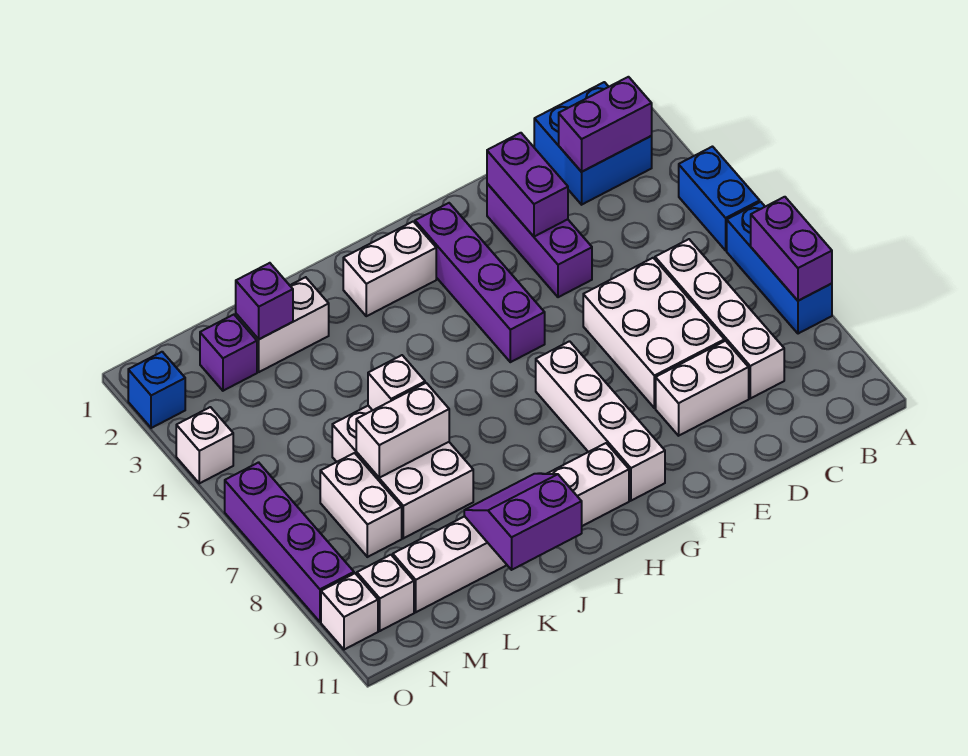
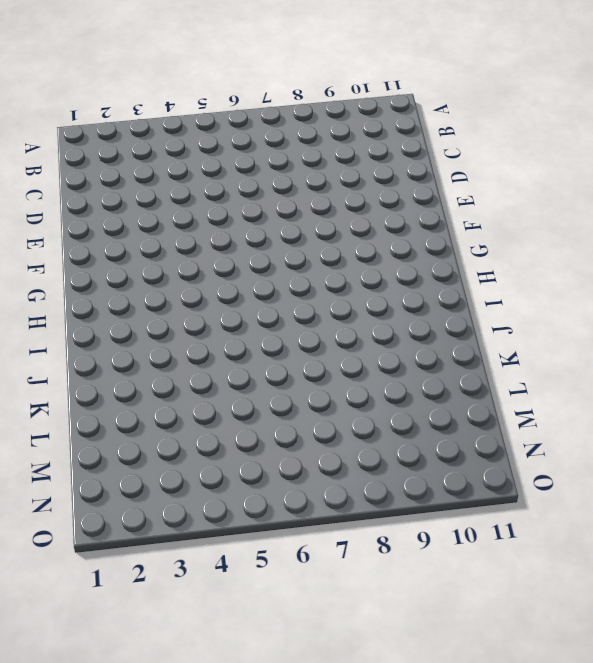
none -> blue 1x2 brick [679,147,760,250]
none -> blue 1x3 brick [727,202,832,334]
none -> blue 2x2 brick [534,82,652,205]

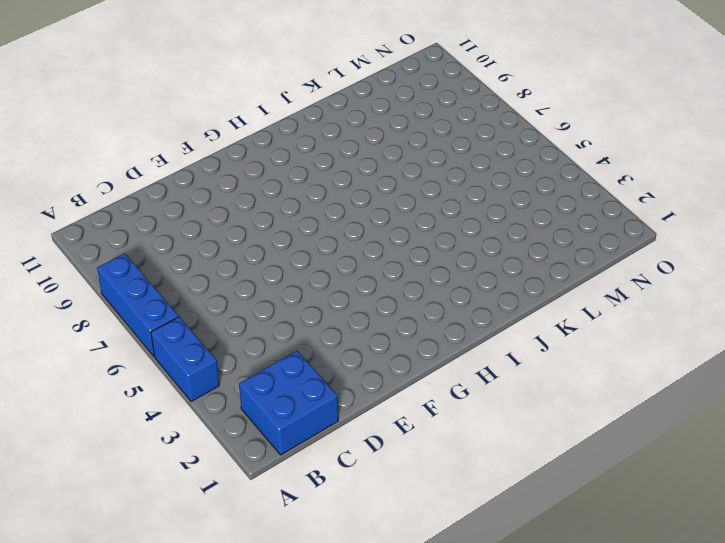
none -> white 1x4 brick [655,239,784,398]
none -> white 2x3 brick [583,258,724,408]
none -> white 1x2 brick [656,341,749,436]

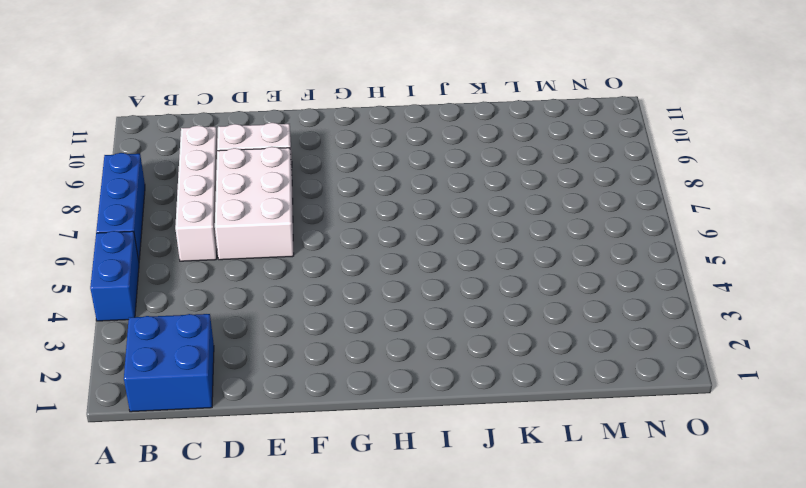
none -> purple 1x3 brick [487,184,592,297]
none -> purple 1x4 brick [415,203,545,362]
none -> white 1x4 brick [536,341,665,501]

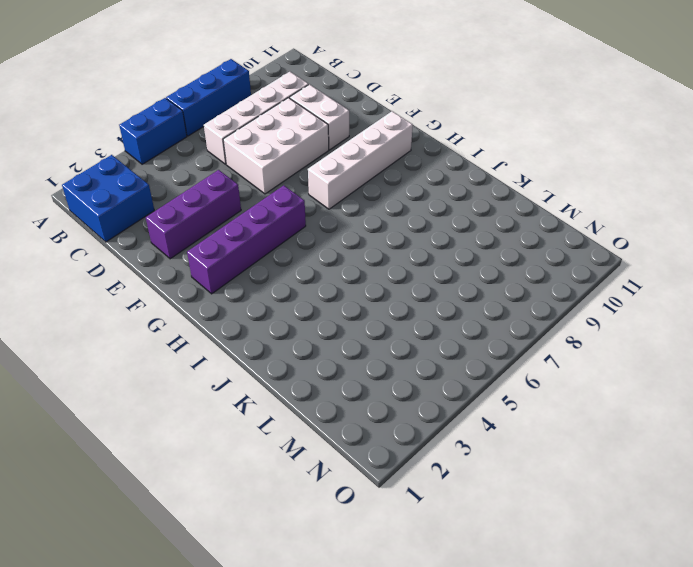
none -> white 1x2 brick [343,221,436,316]
none -> white 1x6 brick [393,443,629,612]
none -> white 1x2 brick [236,277,329,372]

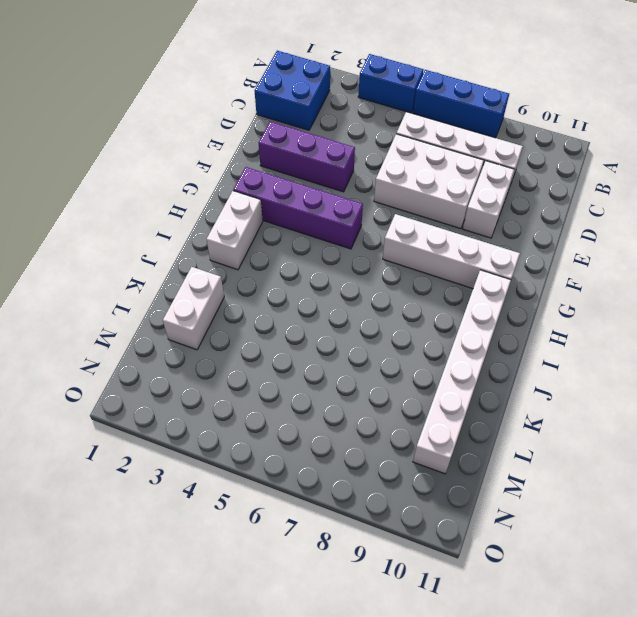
none -> white 2x3 brick [332,406,473,538]
none -> purple 1x1 brick [200,315,257,391]
none -> white 1x2 brick [320,453,402,557]

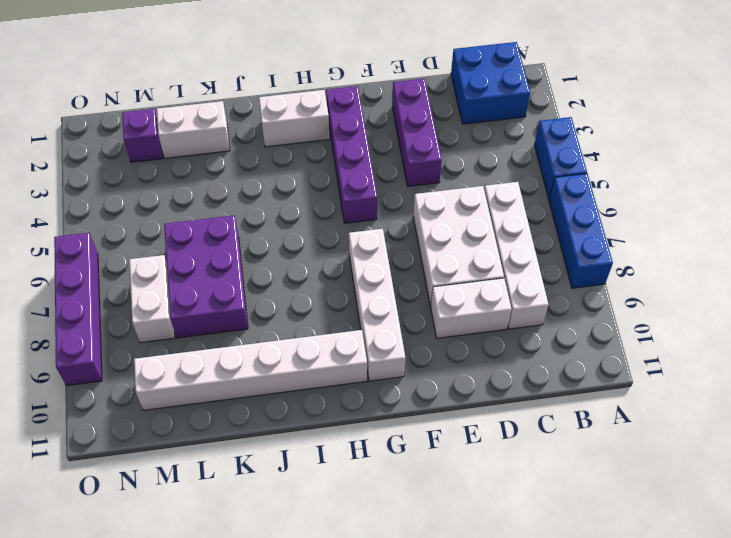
purple 2x3 brick [164,215,248,338] -> white 2x3 brick [332,406,473,538]
none -> white 1x1 brick [357,555,414,631]
none -> blue 1x1 brick [128,352,185,428]
none -> white 1x1 brick [176,407,233,483]

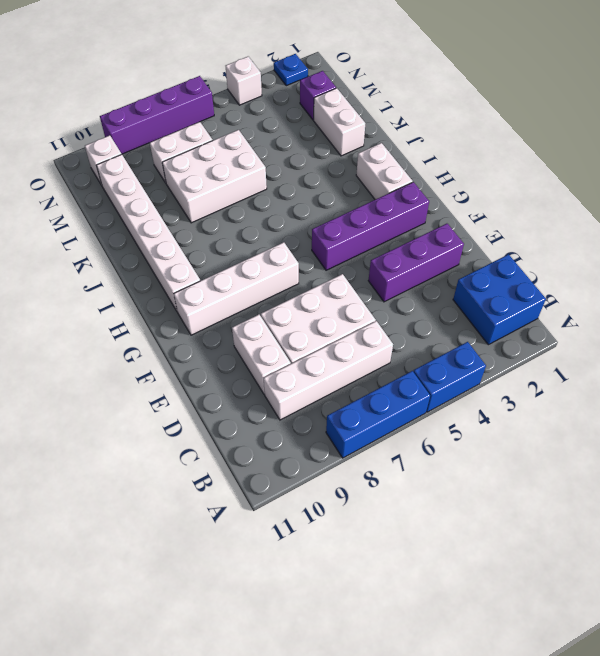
blue 1x1 plate [274,54,308,86] -> blue 1x1 brick [128,352,185,428]
none -> white 1x1 brick [321,573,378,650]
none -> purple 1x2 brick [751,197,832,301]
none -> purple 1x2 brick [559,77,652,172]

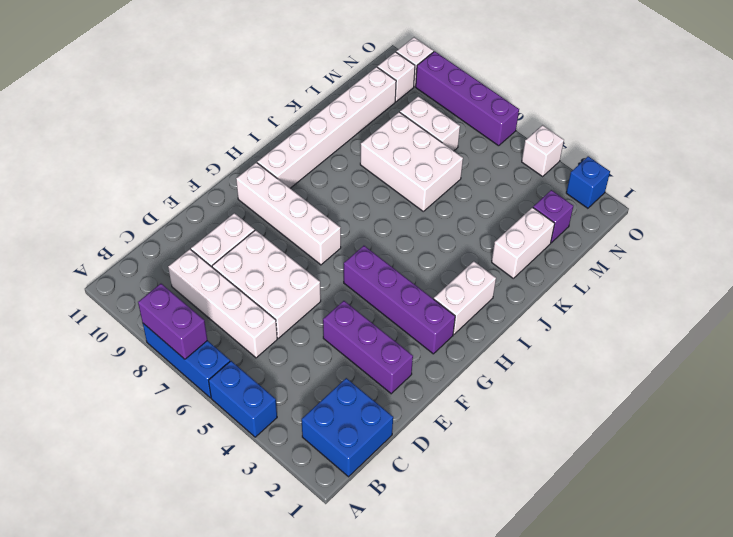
none -> purple 1x2 brick [559,77,652,172]
none -> purple 1x2 brick [487,133,568,237]
none -> purple 2x2 slope [464,474,582,570]

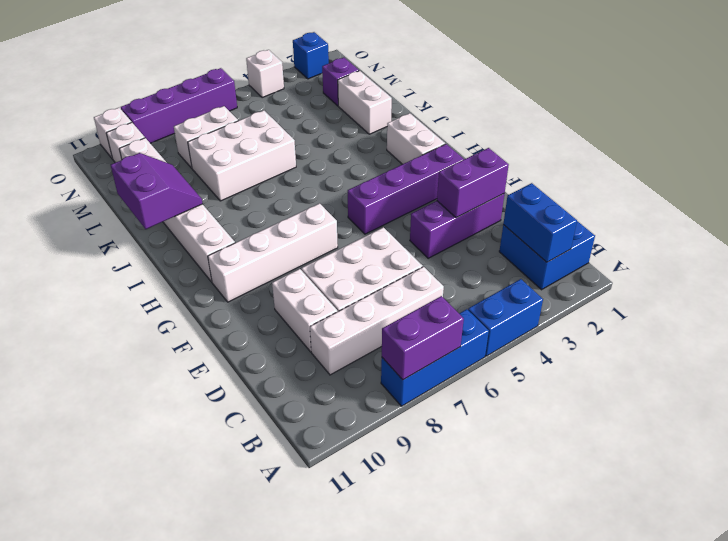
blue 1x2 brick [503,183,577,262] -> purple 1x2 brick [559,77,652,172]
none -> white 1x1 brick [368,355,425,410]
none -> white 1x2 brick [356,383,449,478]
none -> purple 1x1 brick [236,263,293,339]

